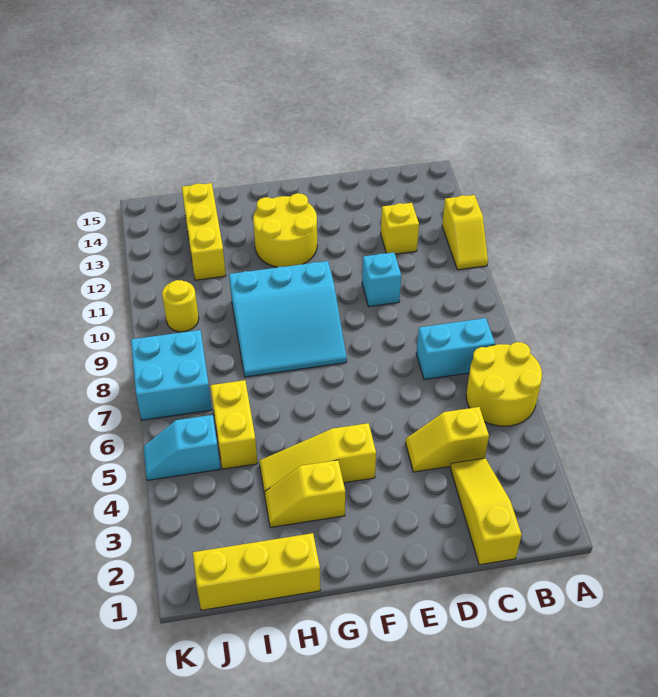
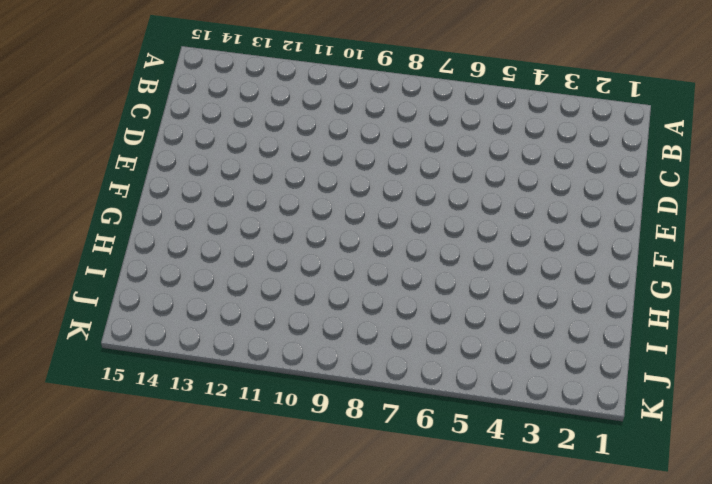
none -> yellow 2x2 round brick [466,342,542,426]
none -> yellow 1x2 slope [442,195,488,270]
none -> cyan 1x2 brick [416,318,495,380]

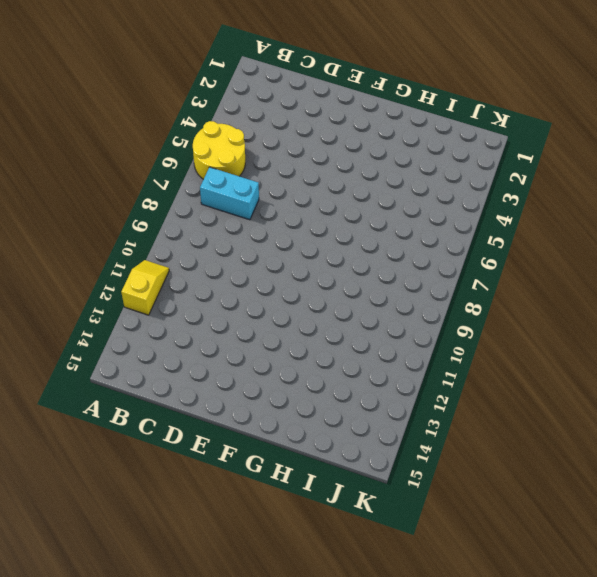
none -> yellow 1x3 slope [450,458,522,565]
none -> yellow 1x2 slope [406,407,489,472]
none -> yellow 1x1 brick [381,203,419,254]

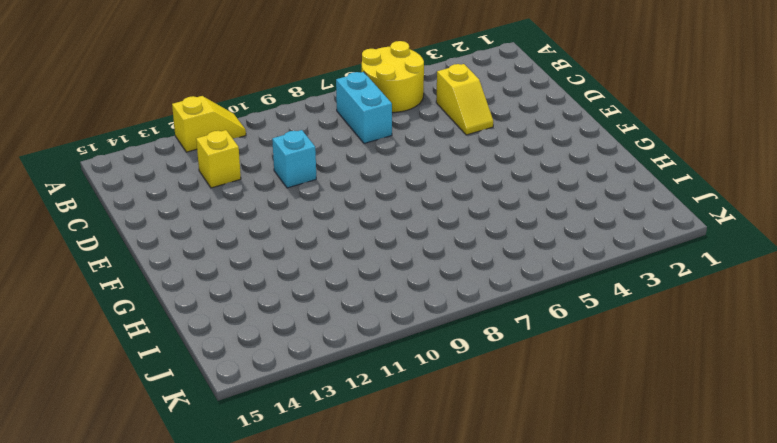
none -> yellow 1x3 slope [450,458,522,565]
none -> yellow 1x3 slope [259,423,376,492]
none -> cyan 3x3 slope [229,261,347,377]

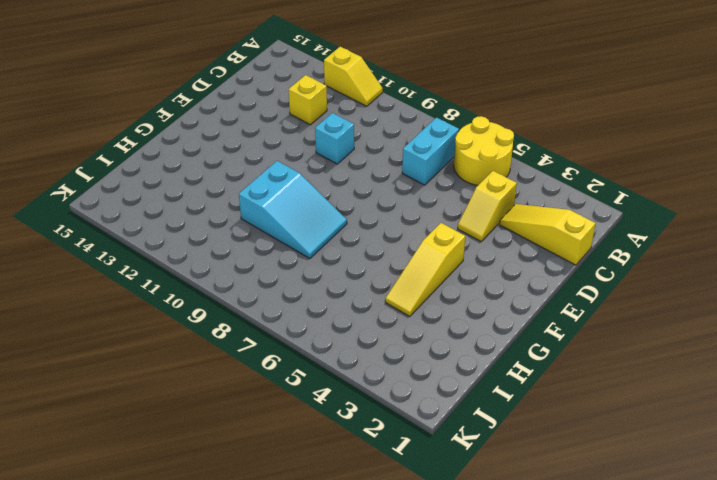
cyan 2x3 slope [239,161,347,258] -> cyan 3x3 slope [229,261,347,377]
none -> yellow 2x2 round brick [253,193,317,267]
none -> yellow 1x2 slope [264,460,345,527]
none -> yellow 1x3 brick [193,533,320,610]

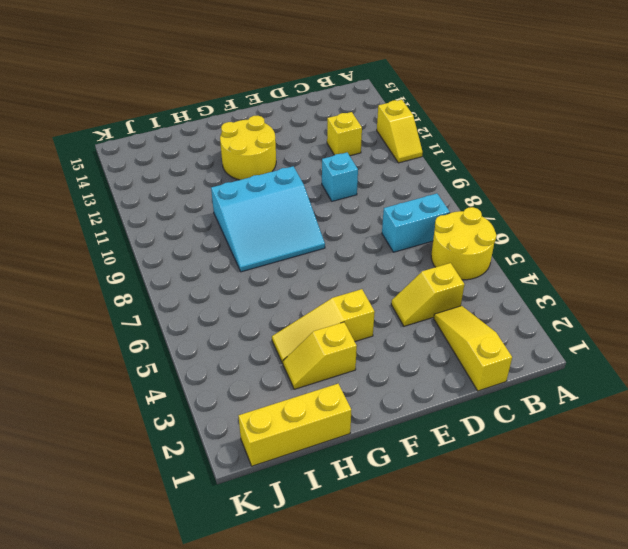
none -> yellow 1x2 brick [211,380,258,469]
none -> yellow 1x3 brick [182,183,226,280]
none -> cyan 1x2 slope [144,415,220,480]

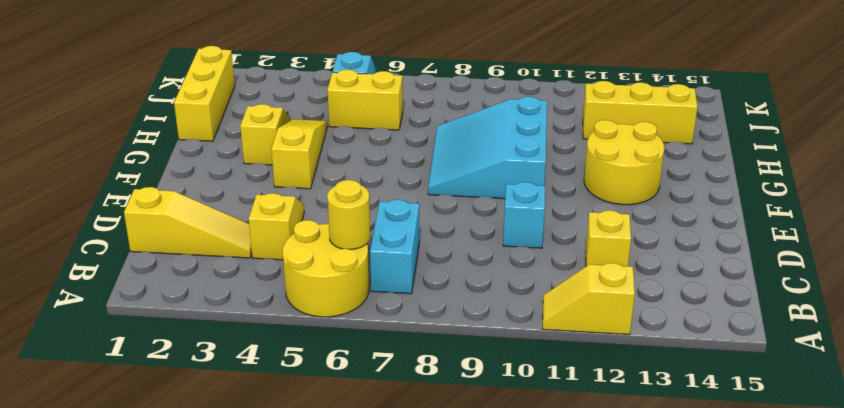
yellow 1x1 round brick [327,180,370,250] -> yellow 1x1 round brick moved to [162,280,199,332]
none -> cyan 2x2 brick [131,330,212,420]

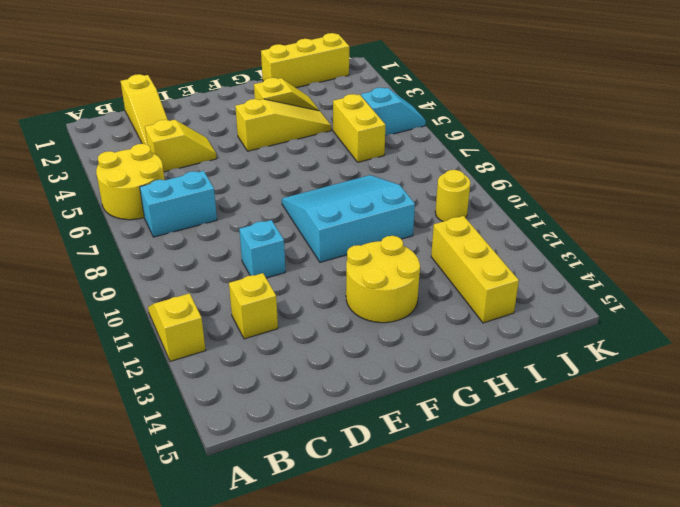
none -> cyan 2x2 brick [131,330,212,420]

